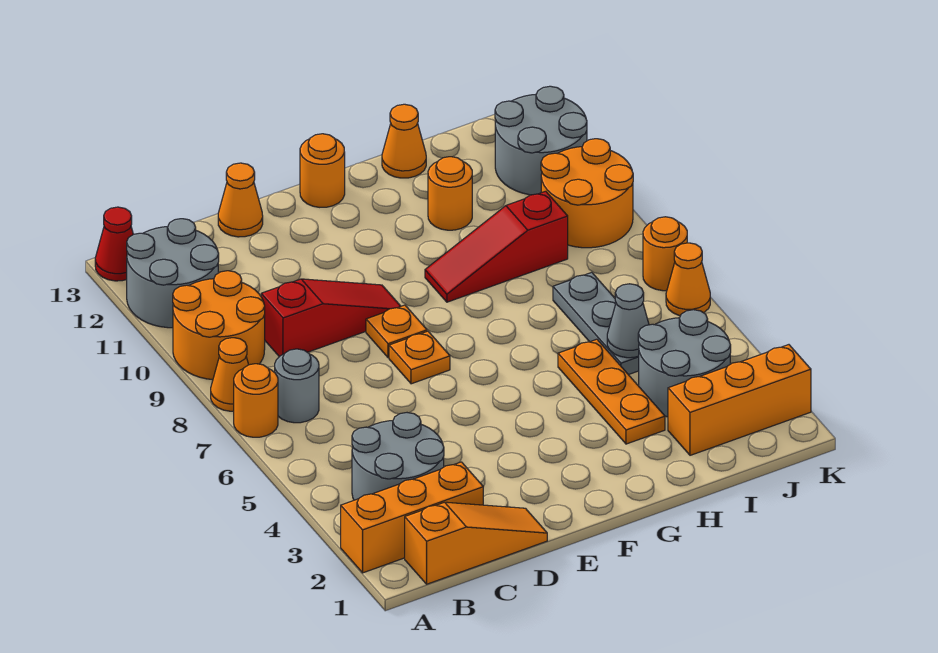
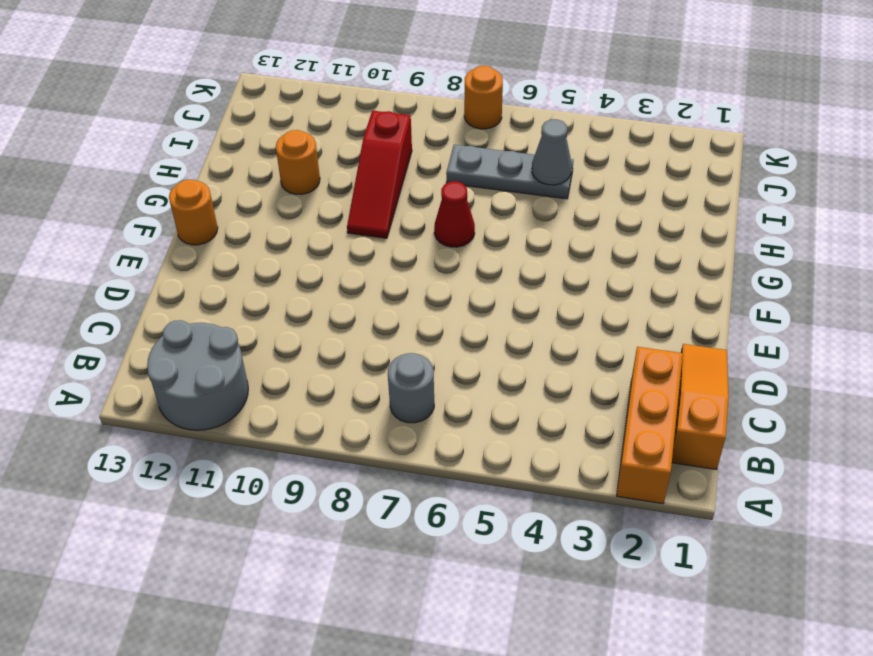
red 1x1 cone [434,182,475,247] -> red 1x1 cone moved to [95,207,133,281]
none -> orange 1x1 round brick [234,364,278,437]
none -> orange 1x1 cone [211,338,249,411]
none -> orange 2x2 round brick [173,271,265,380]

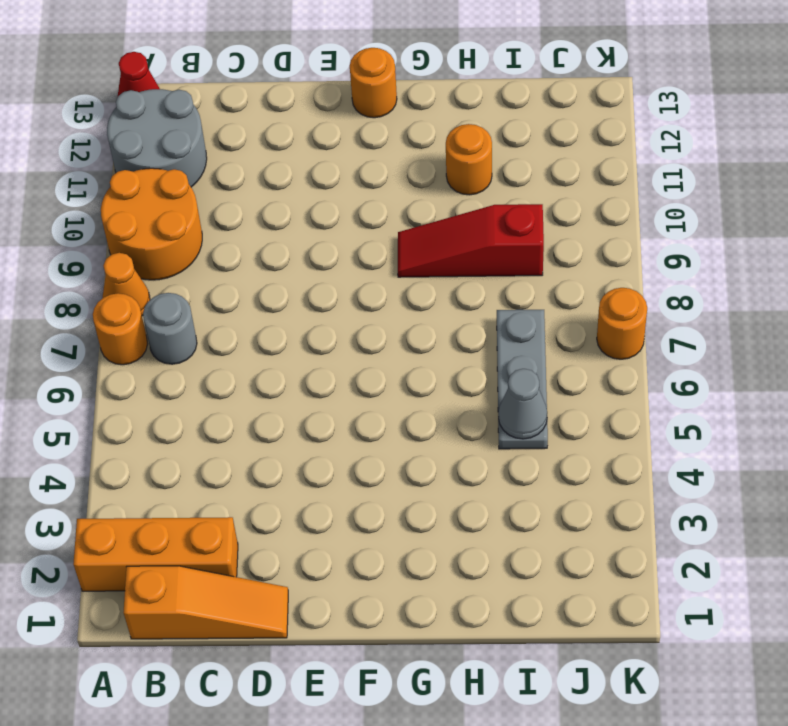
none -> grey 2x2 round brick [352,413,444,500]
none -> red 1x3 slope [261,279,401,357]
none -> orange 1x1 cone [218,163,263,237]

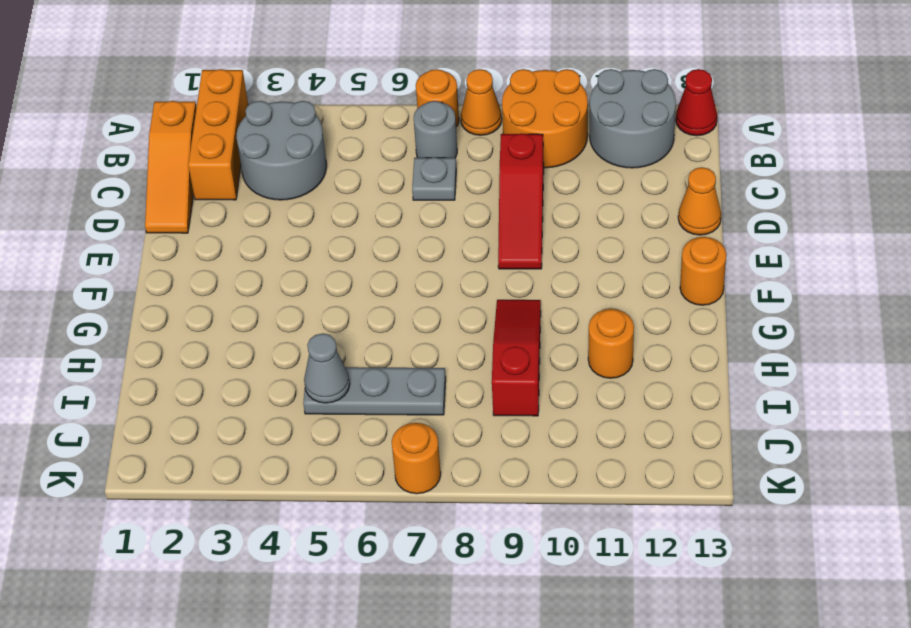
grey 1x1 plate [412,157,456,200] -> none
none -> orange 1x1 plate [389,331,450,384]
none -> orange 1x1 plate [366,305,427,358]
none -> orange 1x3 plate [558,339,665,444]

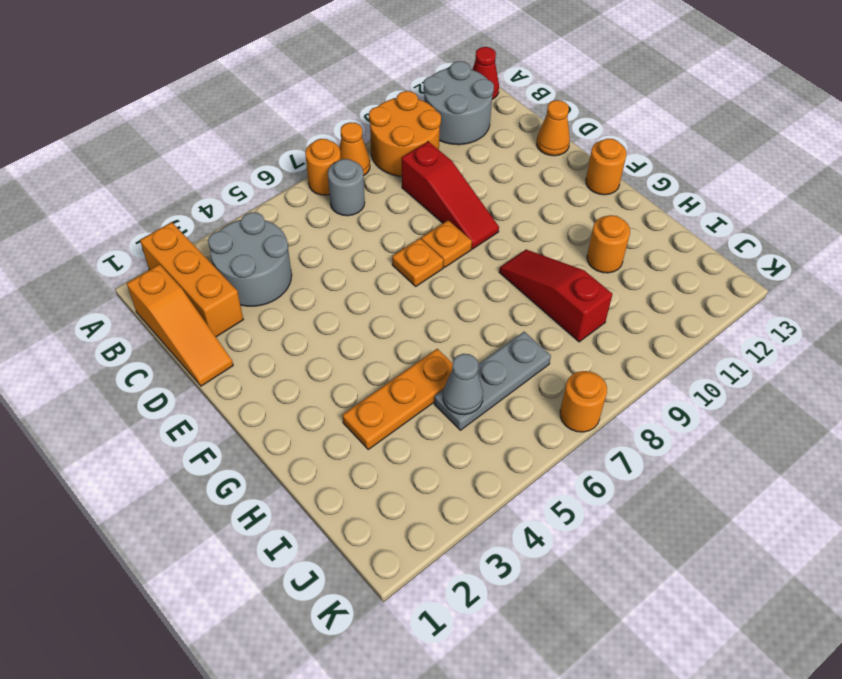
none -> orange 1x1 cone [382,104,426,178]
none -> orange 1x3 brick [668,345,811,455]
none -> grey 2x2 round brick [638,310,731,417]

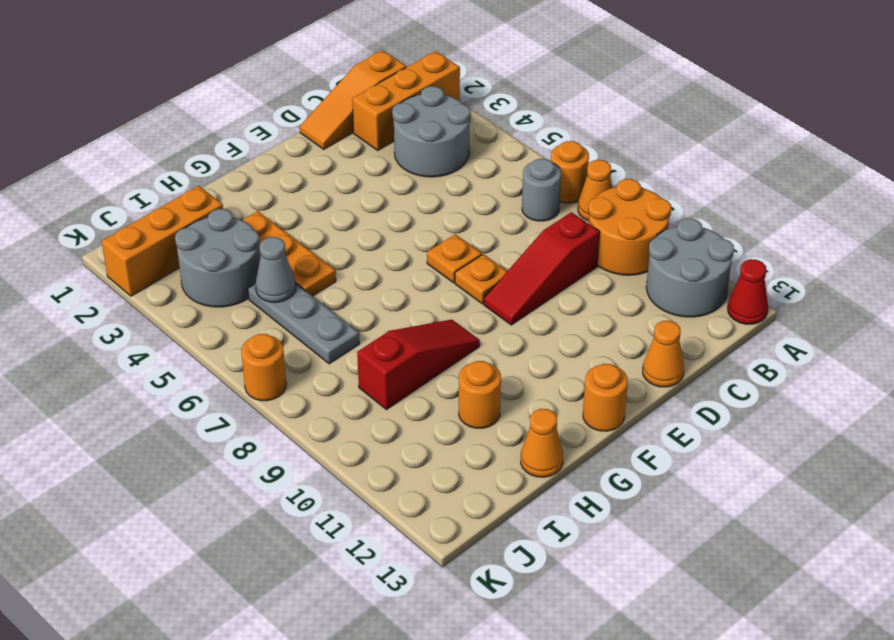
none -> orange 2x2 round brick [541,139,633,248]
none -> grey 2x2 round brick [495,86,587,195]
none -> orange 1x1 cone [666,243,710,316]

